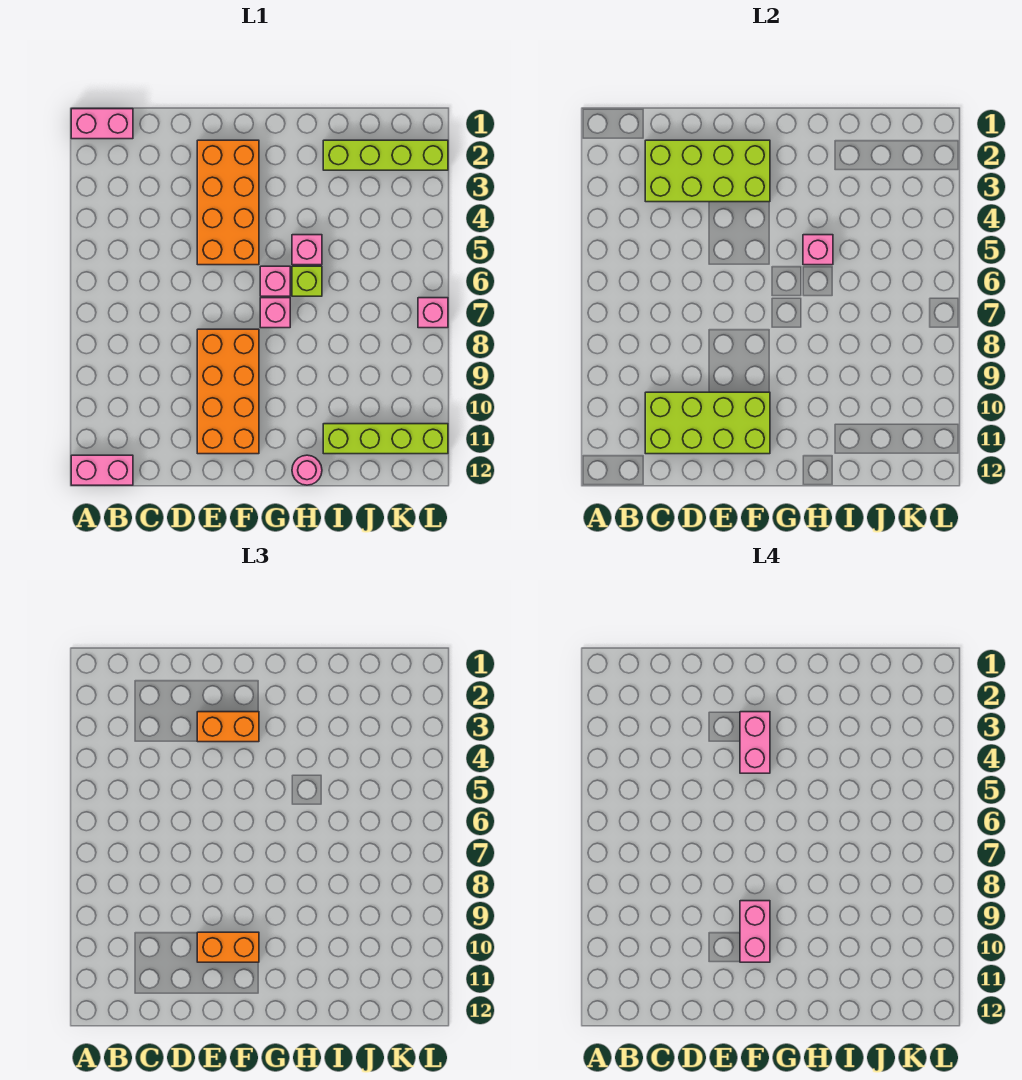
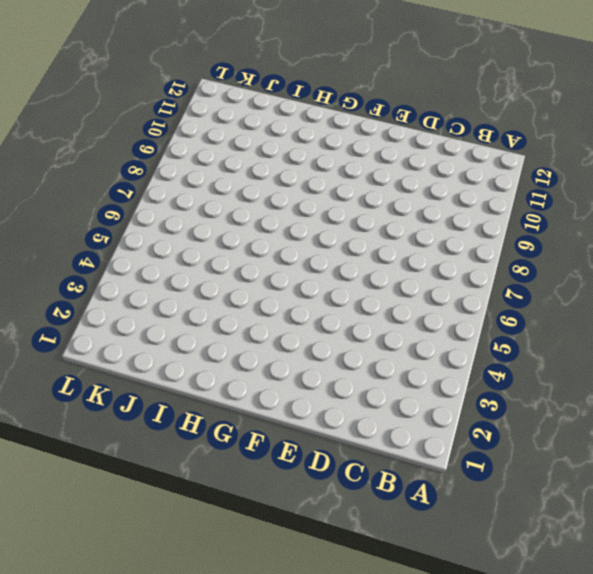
none -> pink 1x2 brick [71,109,133,139]
none -> pink 1x2 brick [71,455,133,485]
none -> orange 2x4 brick [197,140,259,265]

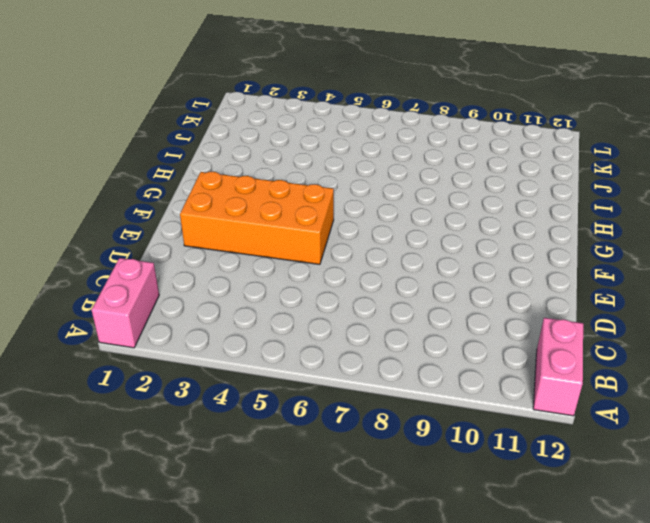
none -> orange 2x4 brick [197,329,259,454]
none -> pink 1x1 brick [260,266,290,296]
none -> pink 1x1 brick [260,298,290,328]

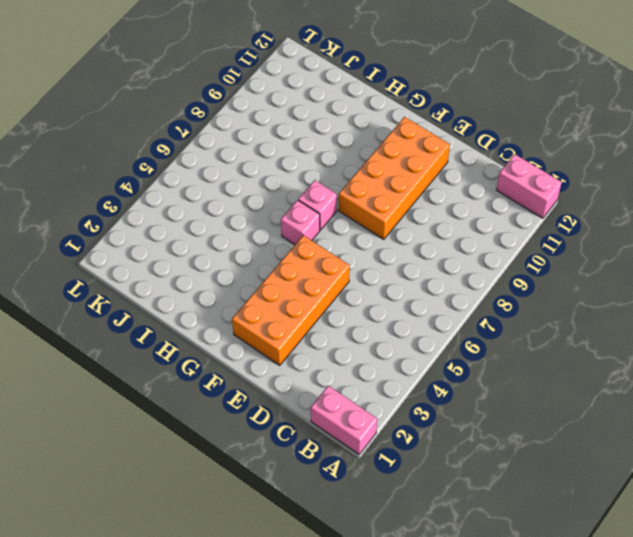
none -> pink 1x1 brick [292,235,322,265]
none -> lime 1x1 brick [292,266,322,296]
none -> pink 1x1 round brick [292,455,322,485]

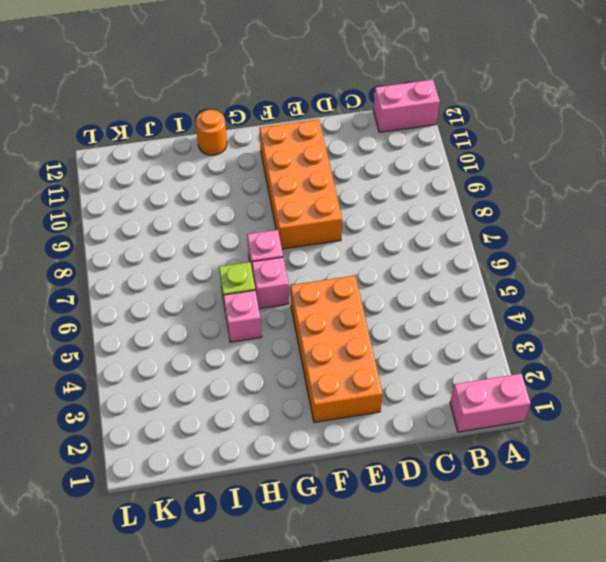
orange 1x1 round brick [196,110,227,155] -> pink 1x1 round brick [292,455,322,485]
none -> lime 1x4 brick [323,140,448,170]
none -> lime 1x4 brick [323,424,448,454]
none -> pink 1x1 brick [418,298,448,328]

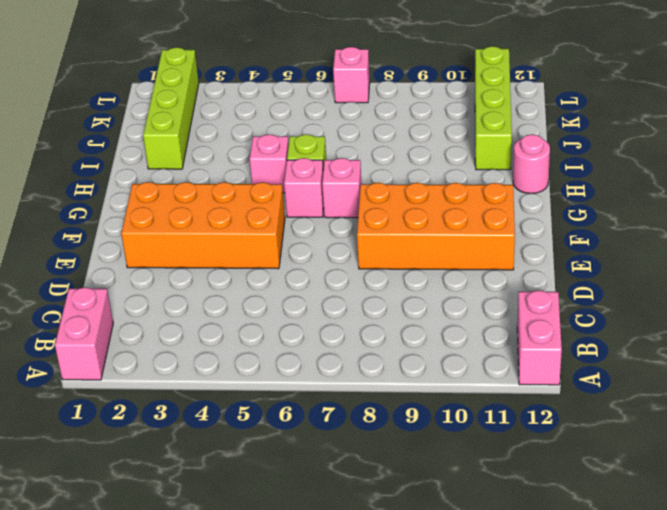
none -> lime 2x4 brick [645,140,770,202]
none -> lime 2x4 brick [645,392,770,454]
none -> pink 1x1 brick [803,235,833,265]

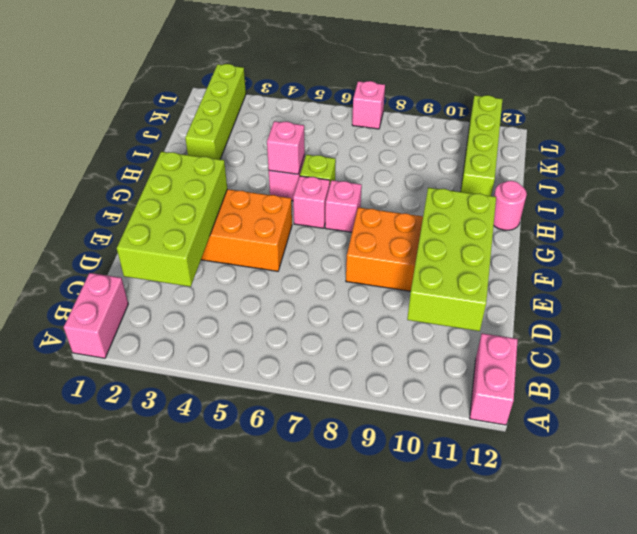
none -> orange 1x2 brick [197,712,259,742]
none -> orange 1x2 brick [197,932,259,962]
none -> pink 1x2 brick [740,712,770,773]

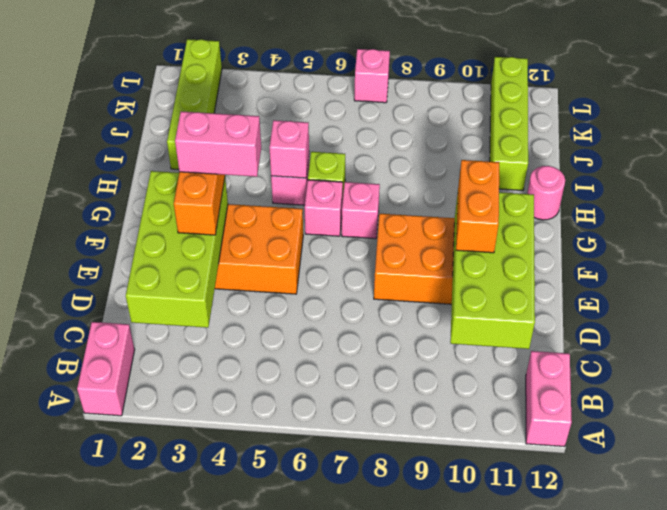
none -> pink 1x2 brick [740,901,770,962]

